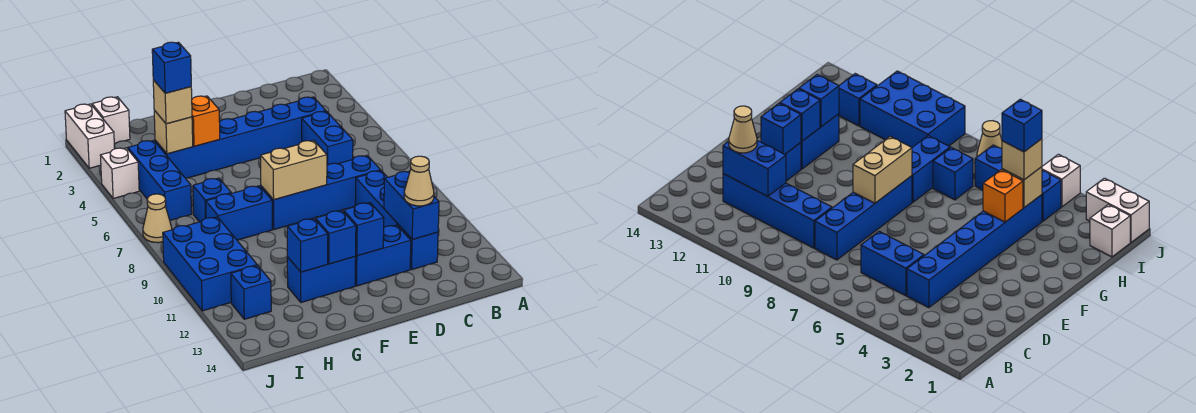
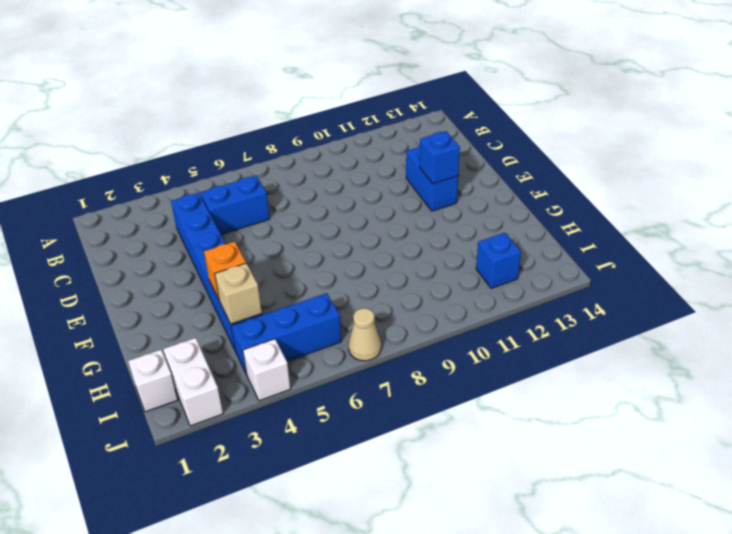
white 1x2 brick [163,338,223,426] -> white 1x2 brick turned to [65,104,115,168]
none -> blue 1x4 brick [261,156,381,230]
none -> blue 1x4 brick [355,171,438,270]
none -> blue 1x2 brick [287,257,356,302]

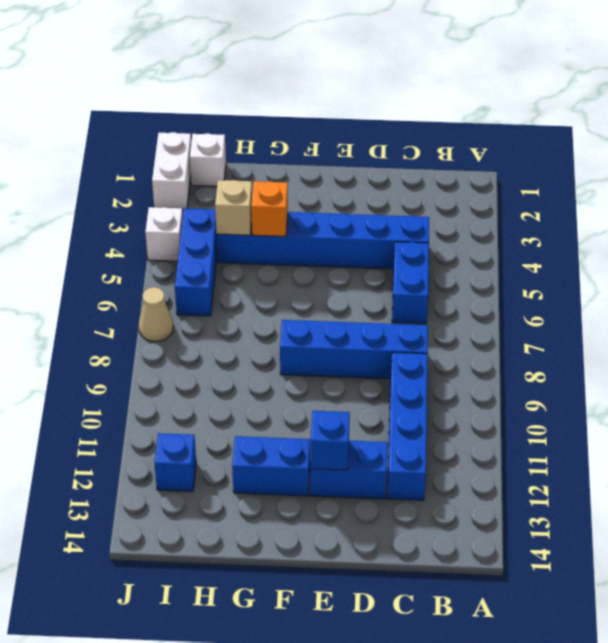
none -> blue 1x2 brick [206,186,272,240]
none -> blue 1x1 brick [193,178,231,222]
none -> blue 2x3 brick [163,217,257,311]

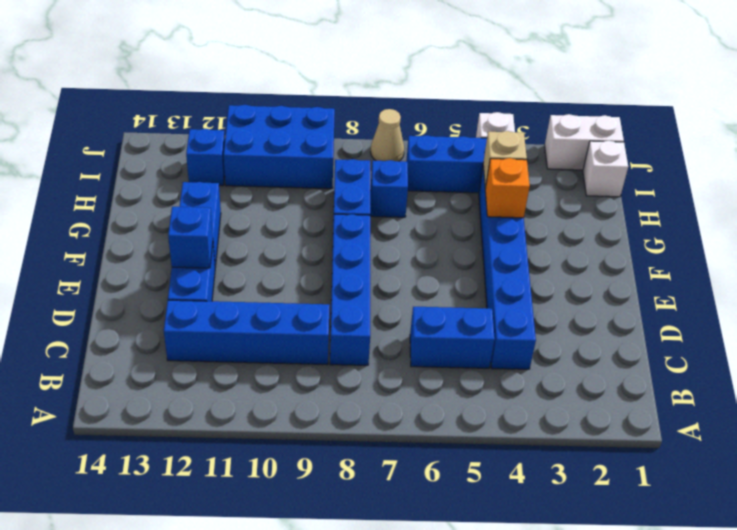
none -> blue 1x2 brick [384,171,439,239]
none -> tan 1x2 brick [261,140,327,200]
none -> blue 1x1 brick [316,210,356,264]

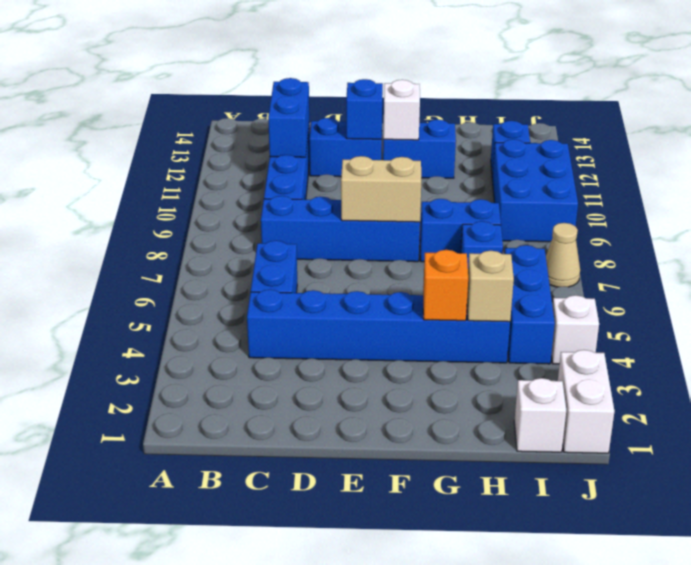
white 1x1 brick [383,80,420,140] -> blue 1x1 brick [316,210,356,264]
none -> blue 1x1 brick [287,218,328,272]
none -> tan 1x1 cone [404,156,434,206]
none -> tan 1x1 brick [153,80,192,124]

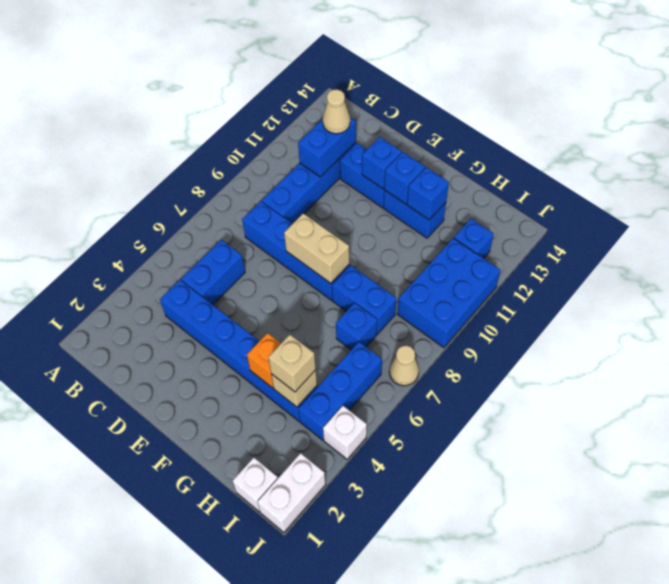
none -> blue 1x1 brick [152,42,191,93]

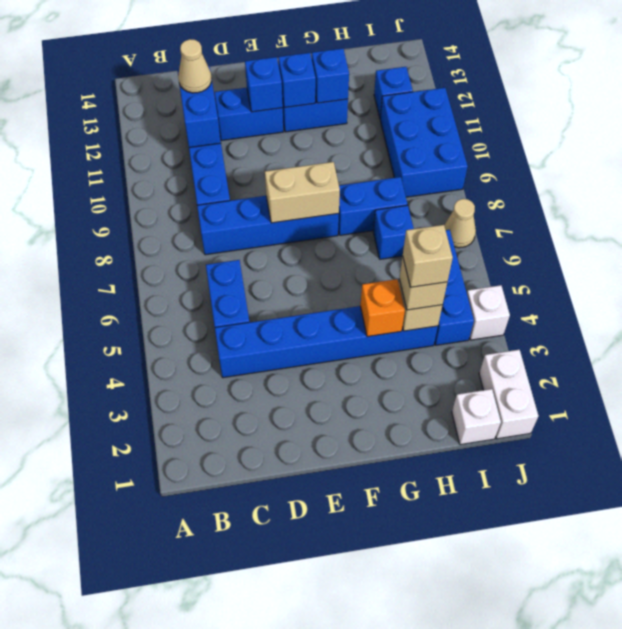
tan 1x1 brick [403,225,453,287] -> blue 1x1 brick [152,42,191,93]

